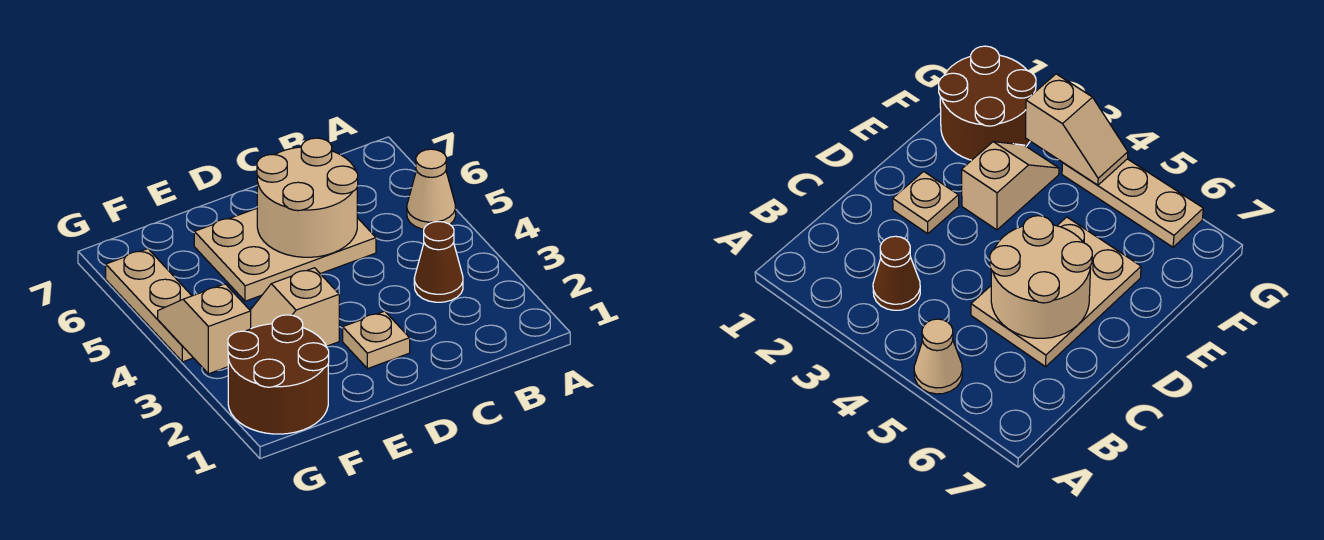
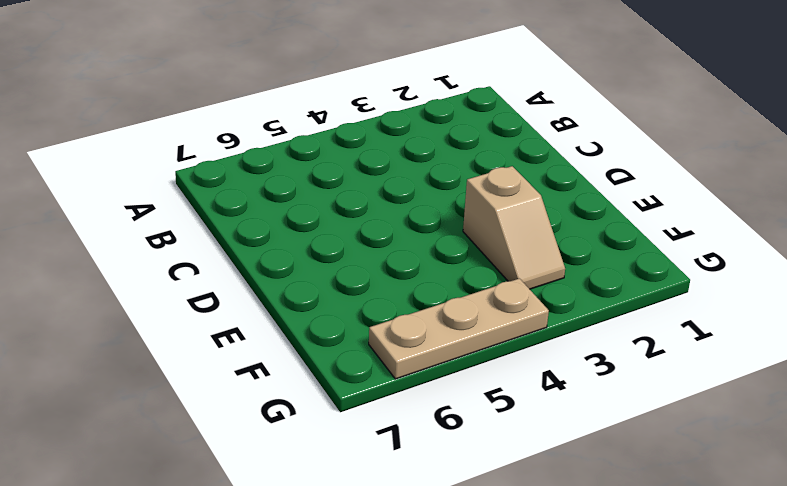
none -> tan 1x1 cone [407,149,456,229]
none -> brown 1x1 cone [414,222,463,302]

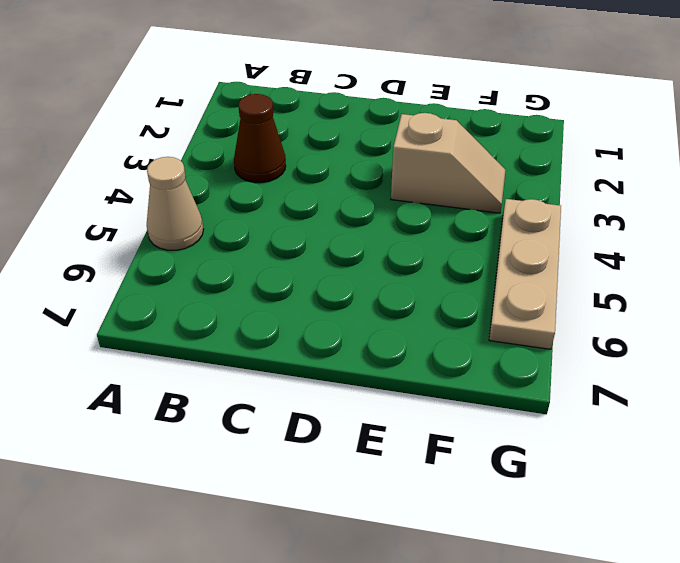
none -> tan 2x3 plate [194,208,376,301]
none -> tan 1x1 plate [343,311,410,369]

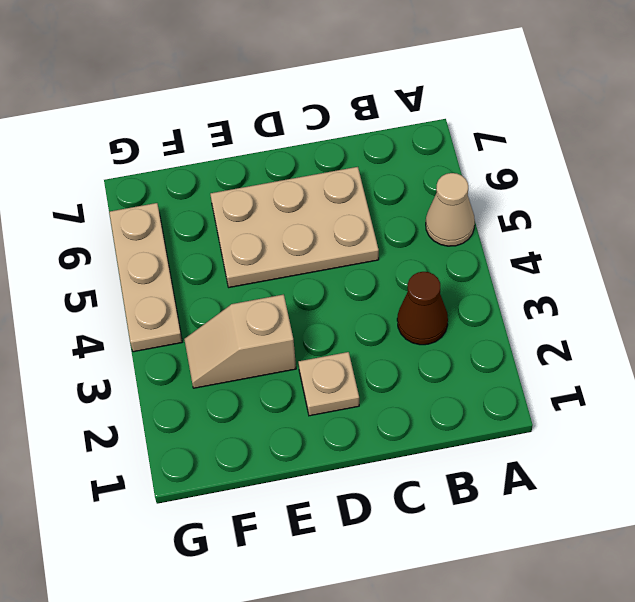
none -> brown 2x2 round brick [228,315,329,434]
none -> tan 2x2 round brick [257,138,358,257]

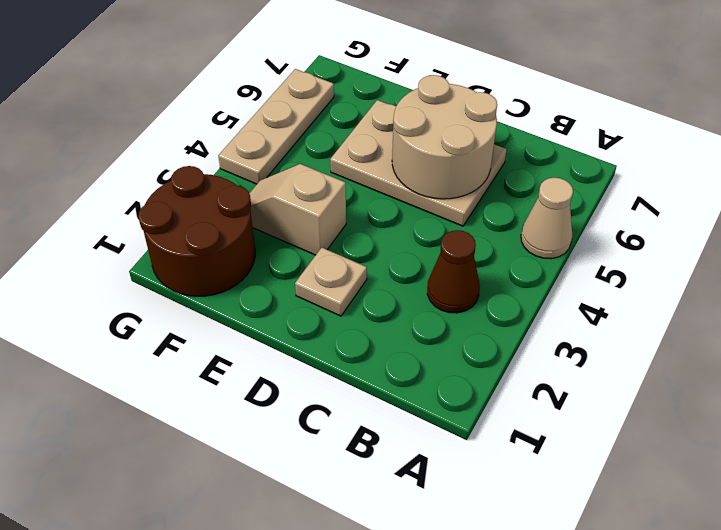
none -> tan 1x2 slope [158,284,251,374]

